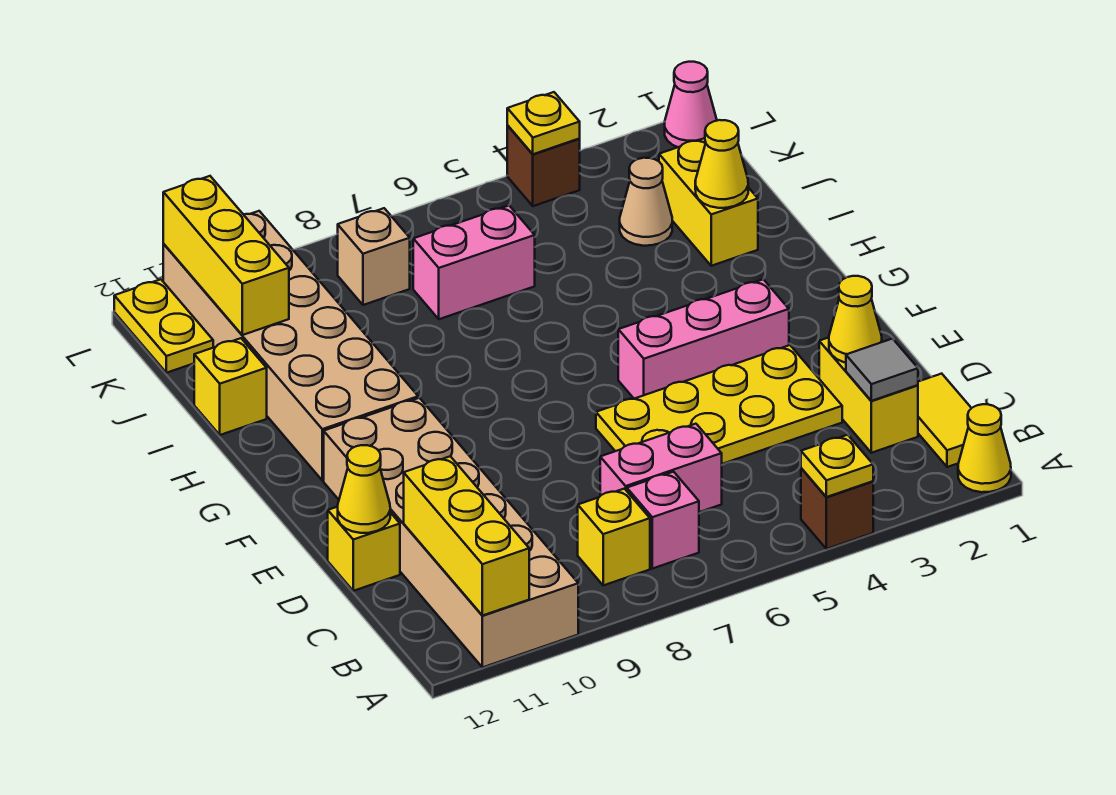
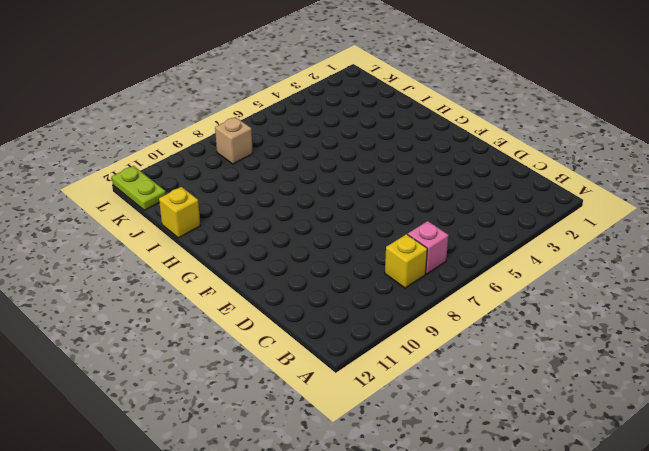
lime 1x2 plate [112,166,166,210] -> yellow 1x2 plate [114,279,213,373]
none -> yellow 1x1 cone [958,404,1011,492]
none -> brown 1x1 brick [801,468,873,549]
none -> tan 2x6 brick [324,398,578,667]

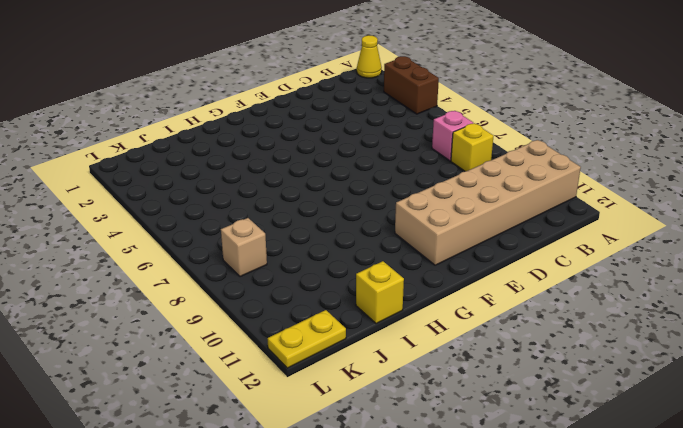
brown 1x2 brick [384,56,439,114] -> brown 1x1 brick [801,468,873,549]
none -> yellow 1x2 tile [918,374,971,467]
none -> yellow 1x2 brick [819,338,918,453]
none -> pink 1x2 brick [600,424,722,512]

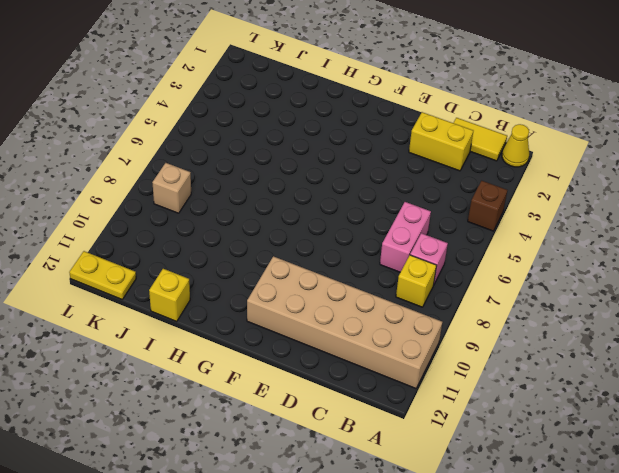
none -> yellow 2x4 plate [596,345,842,464]
none -> yellow 1x1 brick [328,507,400,591]
none -> pink 1x3 brick [618,279,789,399]

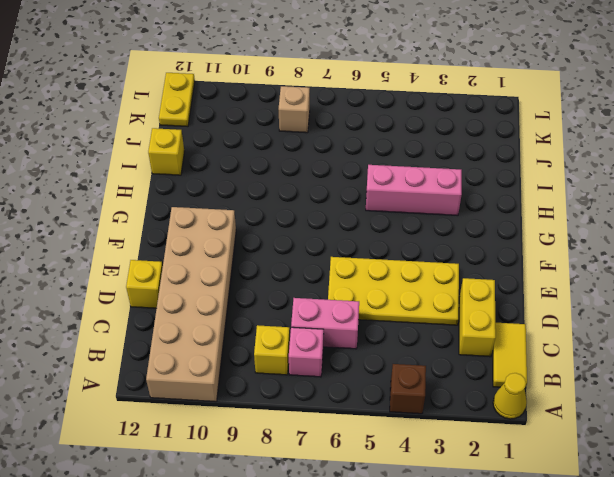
pink 1x3 brick [366,165,462,215] -> pink 1x3 brick moved to [618,279,789,399]
none -> tan 2x6 brick [163,211,418,480]
none -> yellow 1x2 brick [659,138,758,266]
none -> tan 1x1 cone [620,158,672,246]

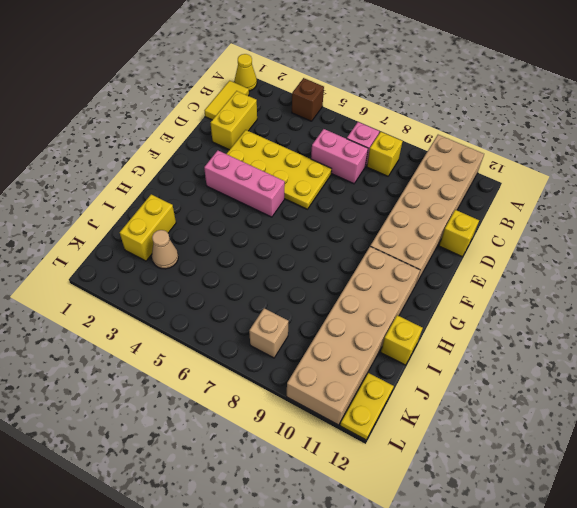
none -> pink 1x2 brick [413,206,535,319]
none -> pink 1x1 cone [665,62,717,147]
none -> brown 1x1 brick [507,126,580,206]

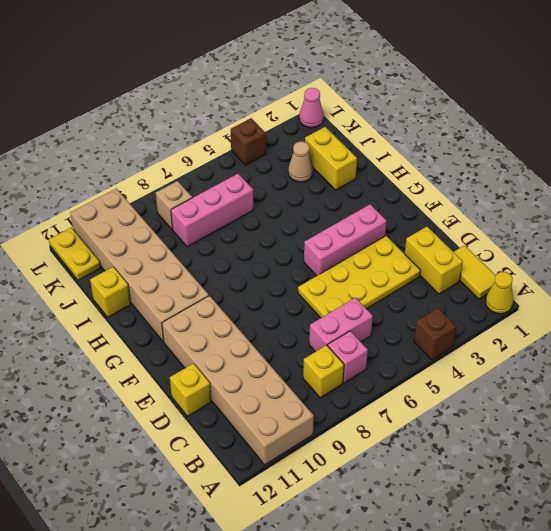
pink 1x3 brick [171,174,254,247] -> pink 1x2 brick [413,206,535,319]
none -> yellow 1x1 plate [801,435,873,497]
none -> yellow 1x3 brick [404,456,529,616]
none -> grey 1x1 tile [846,339,918,401]

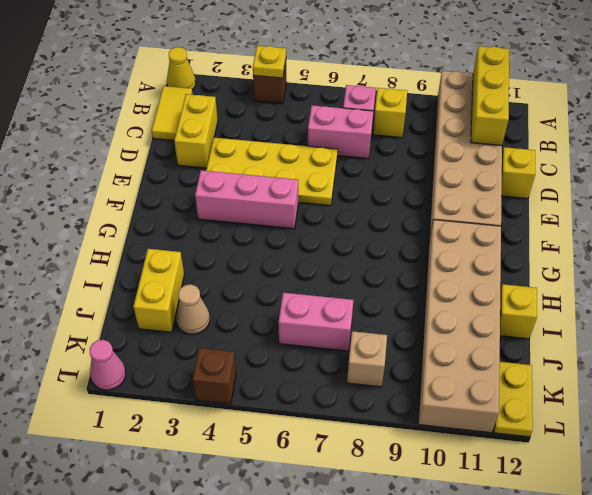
none -> grey 1x1 tile [846,339,918,401]
none -> yellow 1x1 cone [829,276,882,363]
none -> yellow 1x1 cone [338,445,390,533]

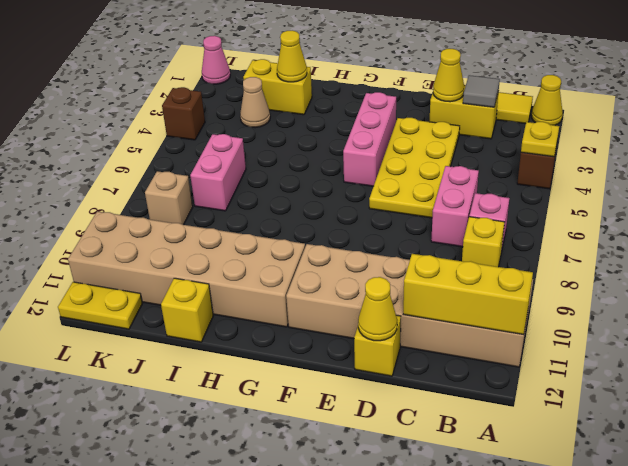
none -> yellow 1x3 brick [163,176,289,335]
none -> yellow 1x1 plate [507,92,580,154]

